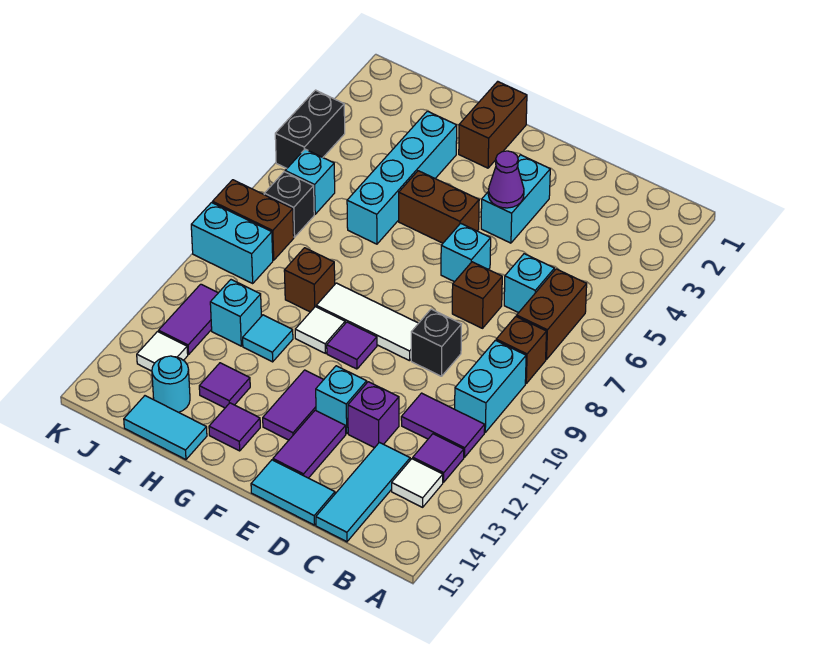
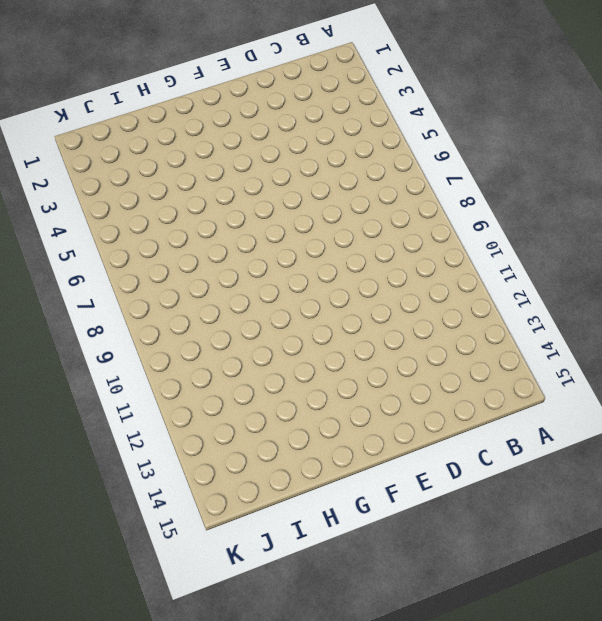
none -> brown 1x2 brick [517,269,587,360]
none -> brown 1x1 brick [496,316,546,383]
none -> cyan 1x2 brick [455,340,526,432]
none -> purple 1x2 tile [401,393,485,457]

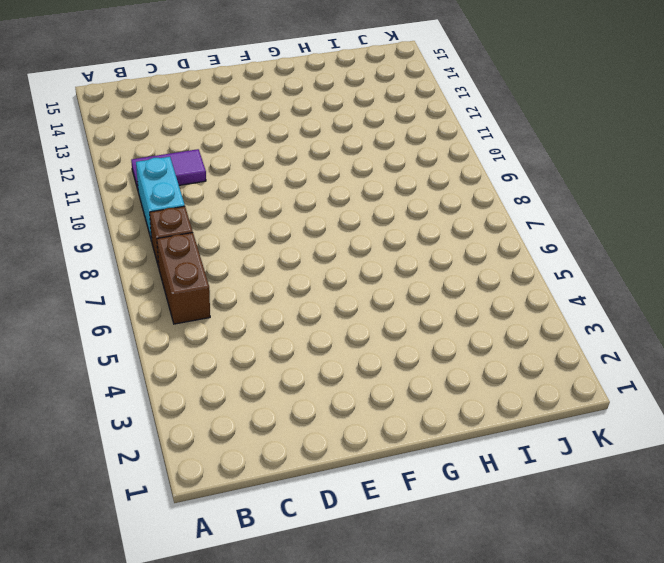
none -> purple 1x1 tile [413,434,464,482]
none -> white 1x1 tile [392,459,443,507]
none -> cyan 1x1 brick [504,254,554,313]
none -> cyan 1x3 tile [316,443,410,542]

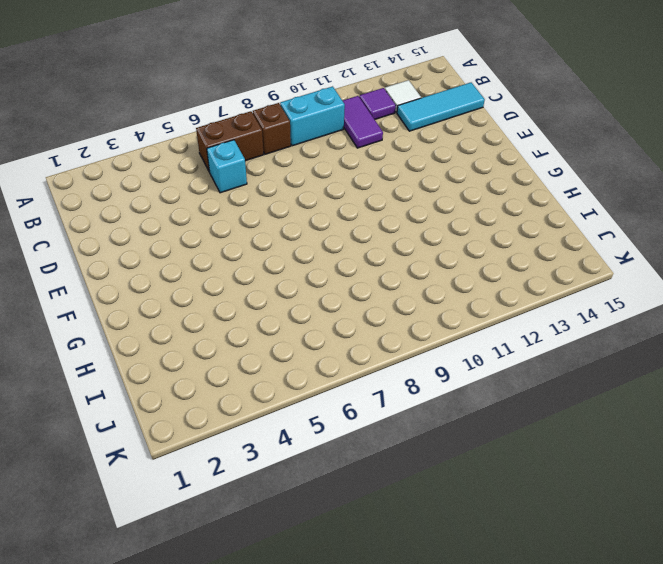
none -> brown 1x1 brick [452,262,502,328]
none -> black 1x1 brick [411,309,461,376]
none -> purple 1x1 brick [348,382,399,448]
none -> cyan 1x2 tile [251,460,335,525]

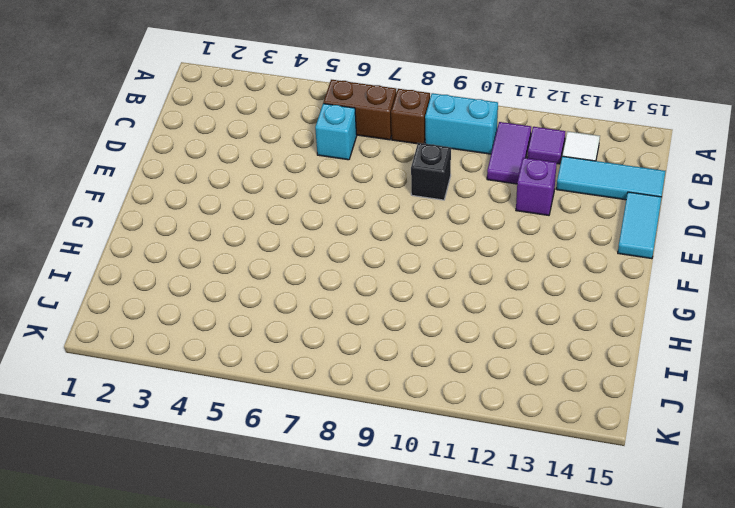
none -> brown 1x1 brick [452,262,502,328]
none -> cyan 1x2 brick [481,155,550,243]
none -> cyan 1x1 brick [441,223,491,282]
none -> white 1x3 tile [316,283,418,361]

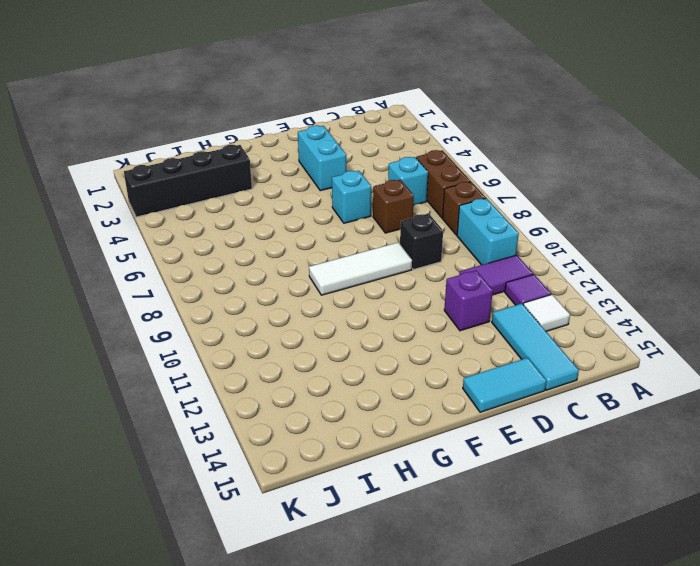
black 1x4 brick [124,145,252,217] -> cyan 1x4 brick [347,111,457,244]
none -> cyan 1x1 brick [316,366,367,434]
none -> purple 1x2 tile [273,410,346,478]
none -> brown 1x2 brick [399,171,479,243]
none -> purple 1x1 tile [327,322,377,369]

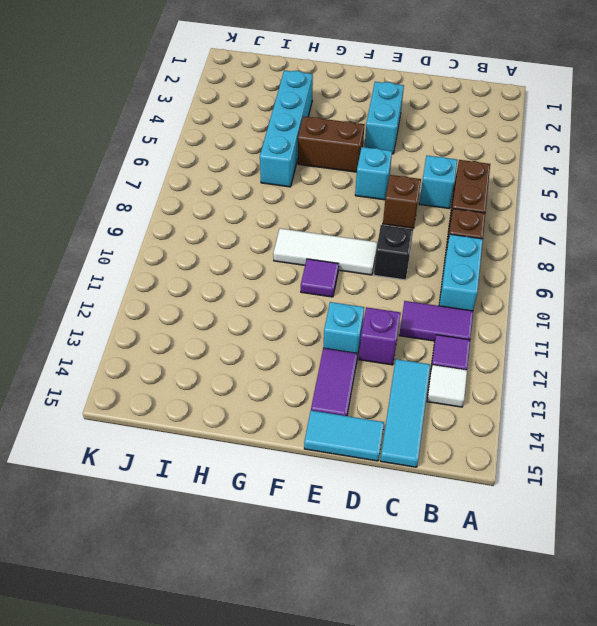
none -> purple 1x2 tile [263,370,324,440]
none -> brown 1x2 brick [459,81,527,168]
none -> white 1x1 tile [295,307,345,353]
none -> purple 1x1 tile [209,403,260,451]

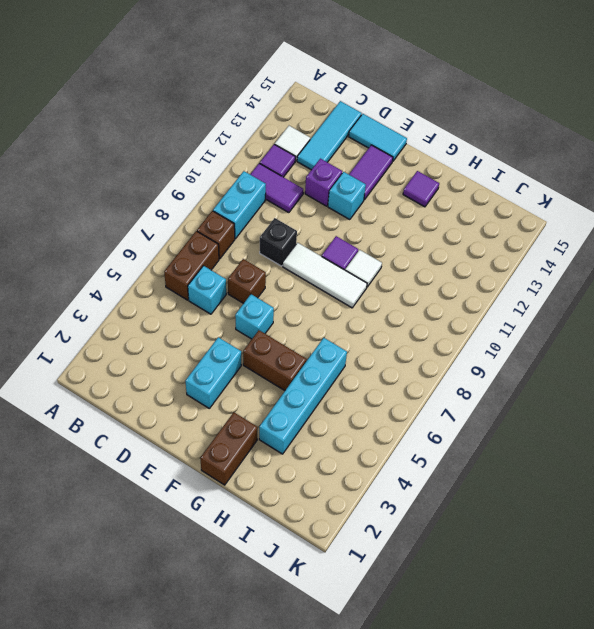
none -> purple 1x2 tile [263,370,324,440]
none -> brown 1x1 brick [284,248,335,312]
none -> cyan 1x1 tile [243,315,293,362]
none -> purple 1x1 tile [199,363,250,408]

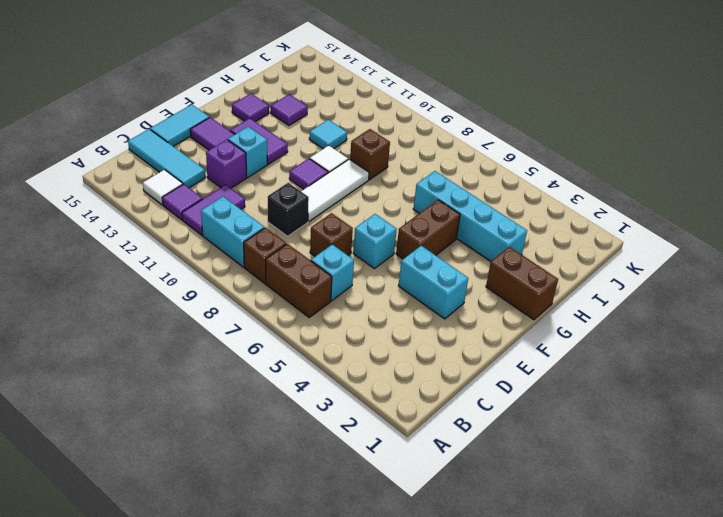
none -> cyan 1x2 tile [124,396,207,460]
none -> cyan 1x1 brick [210,280,261,346]
none -> cyan 1x1 round brick [152,356,190,412]
none -> cyan 1x1 brick [285,149,335,214]

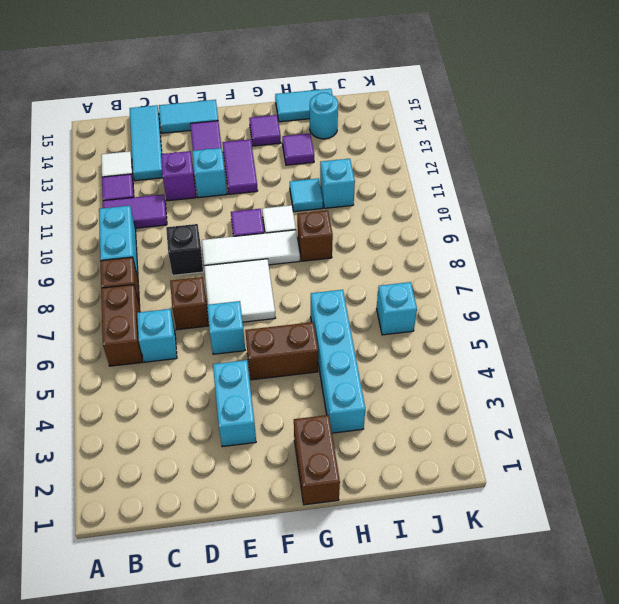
white 2x2 tile [204,259,275,322] -> none
none -> black 1x1 brick [264,172,314,237]
none -> brown 1x2 brick [213,180,294,260]
none -> cyan 1x2 brick [191,203,273,283]
none -> purple 1x2 tile [159,284,218,354]

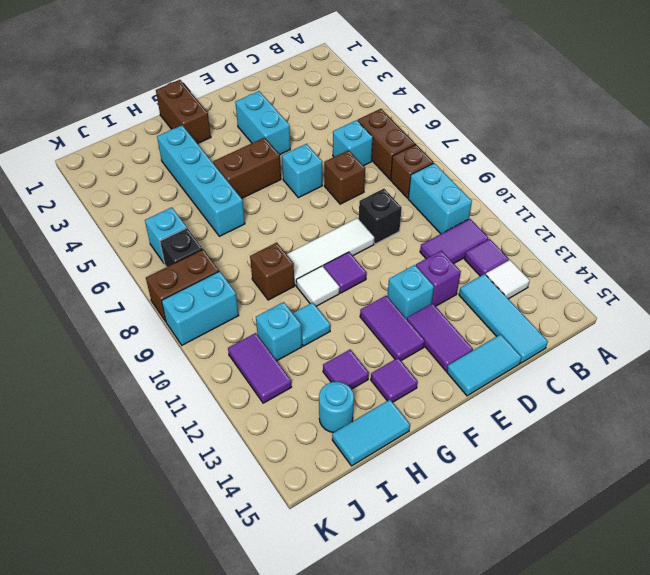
none -> white 1x1 tile [137,332,188,371]
none -> black 1x2 brick [275,90,345,168]
none -> purple 1x1 cone [488,151,524,208]

